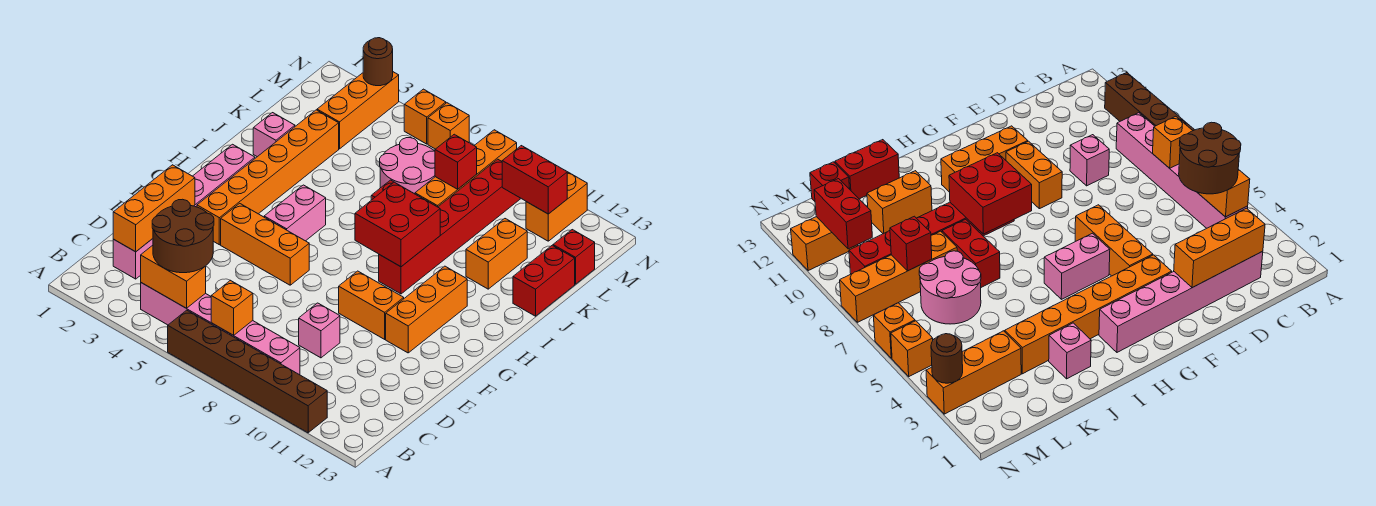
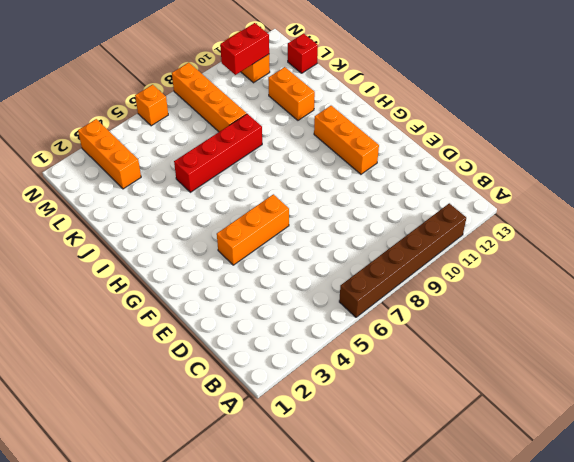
red 1x4 brick [174,114,262,192] -> red 1x2 brick [942,219,1000,287]
none -> pink 1x6 brick [141,283,300,375]
none -> pink 1x6 brick [113,144,255,279]
none -> pink 1x1 brick [299,303,340,358]

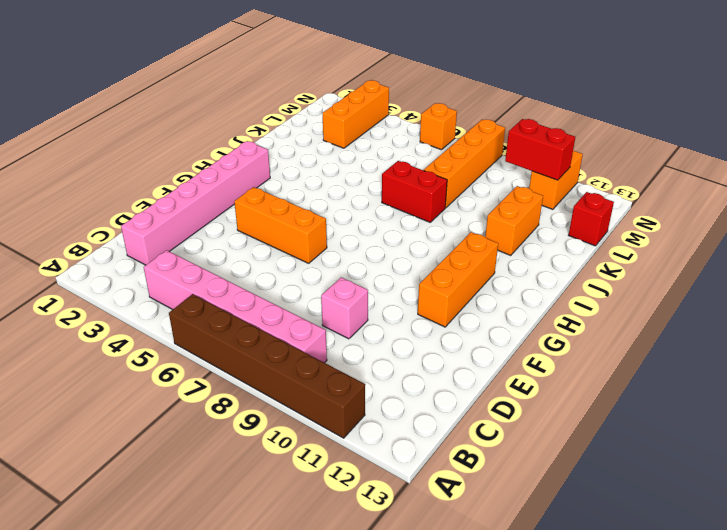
none -> orange 1x6 brick [197,110,339,245]
none -> orange 1x2 brick [339,271,404,339]
none -> pink 1x2 brick [264,185,326,241]

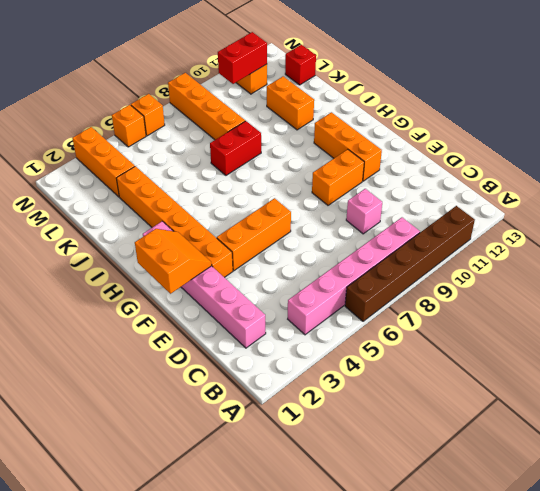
orange 2x2 slope [135,229,212,294] -> none
none -> pink 1x2 brick [264,185,326,241]
none -> red 1x6 brick [379,159,520,294]
none -> pink 1x1 brick [253,113,295,157]

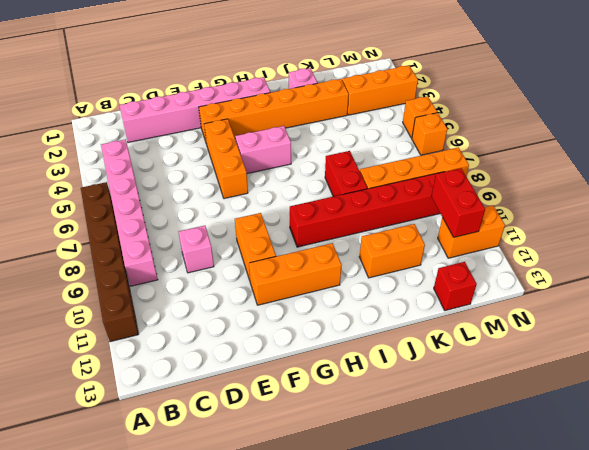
none -> red 1x2 brick [513,245,575,316]
none -> pink 2x2 round brick [380,138,435,194]
none -> orange 1x2 brick [141,245,206,308]

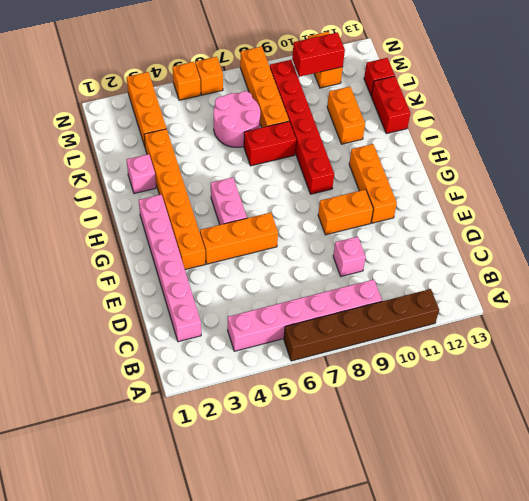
none -> orange 1x2 brick [141,245,206,308]
none -> orange 1x1 brick [211,280,253,335]
none -> orange 1x3 brick [113,165,195,252]

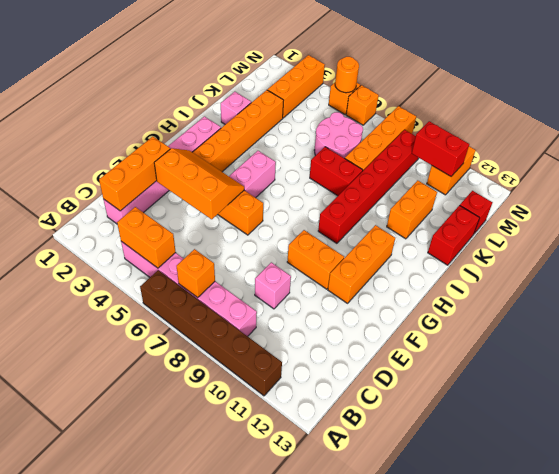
orange 2x3 slope [154,148,244,219] -> none
orange 1x1 round brick [335,57,359,93] -> none
none -> red 2x2 brick [355,182,440,267]
none -> red 1x1 brick [435,134,477,189]
none -> brown 1x1 round brick [363,38,393,86]

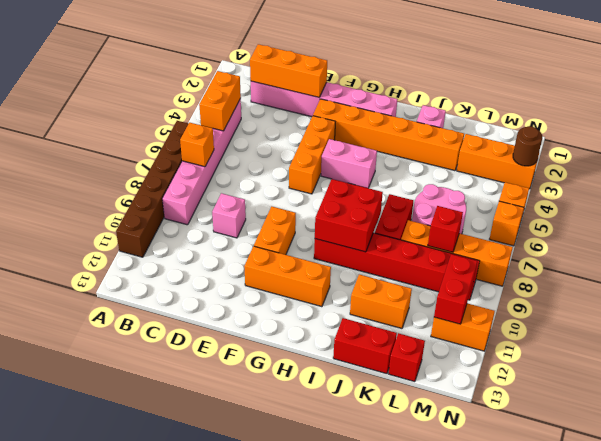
none -> brown 2x2 round brick [152,199,214,273]

